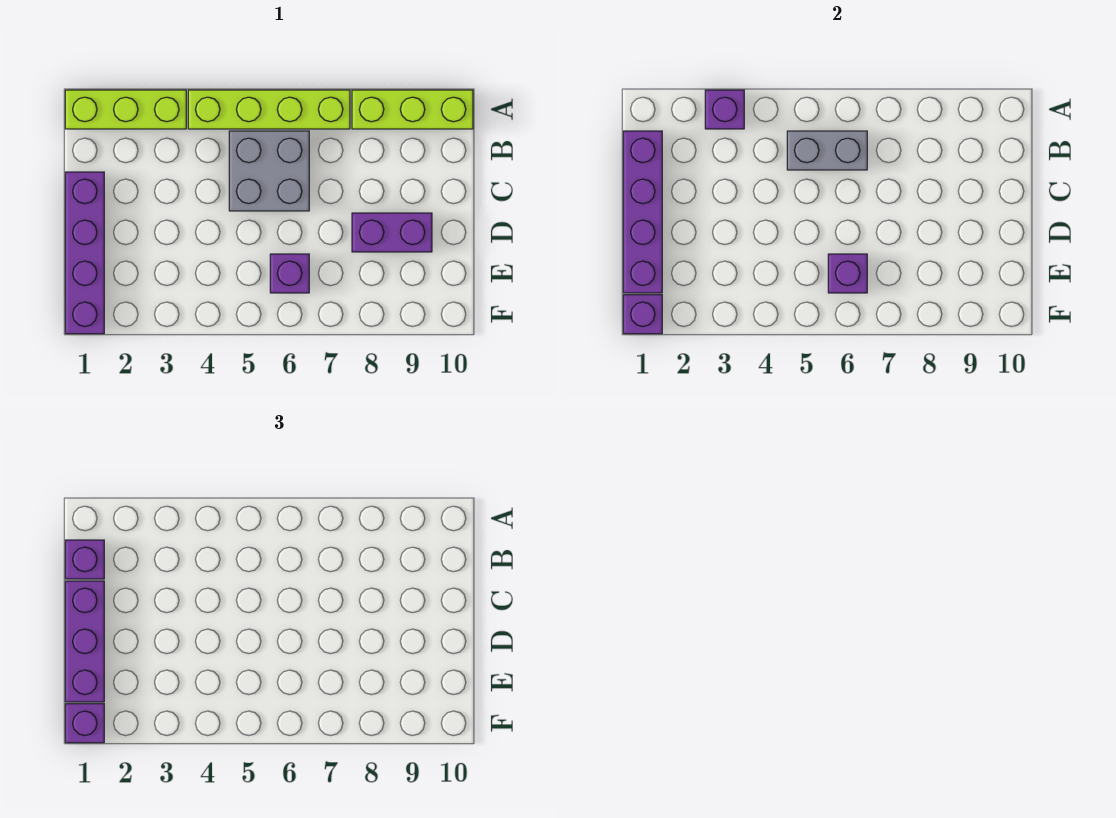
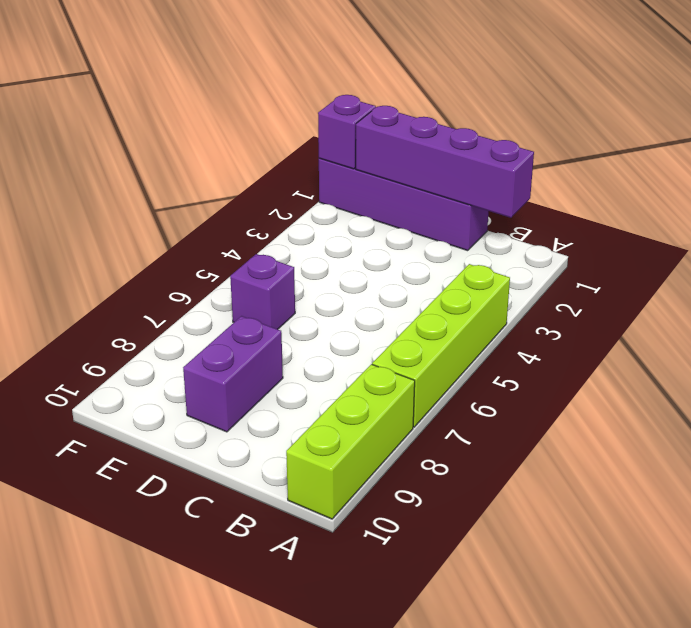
none -> lime 1x3 brick [65,90,186,129]
none -> grey 2x2 brick [229,131,309,211]
none -> purple 1x1 brick [705,90,744,129]

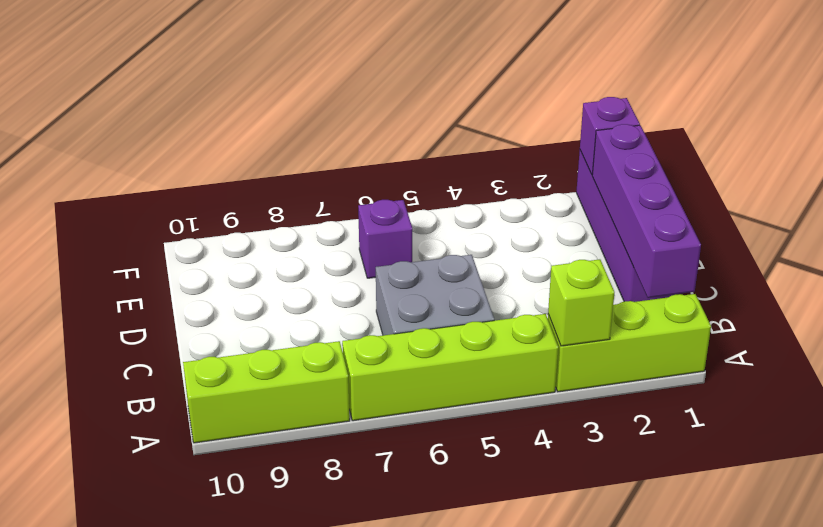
lime 1x1 brick [548,259,614,346] -> purple 1x1 brick [705,90,744,129]
none -> purple 1x2 brick [352,213,432,252]
none -> grey 1x2 brick [787,131,867,170]
none -> purple 1x1 brick [828,254,867,293]

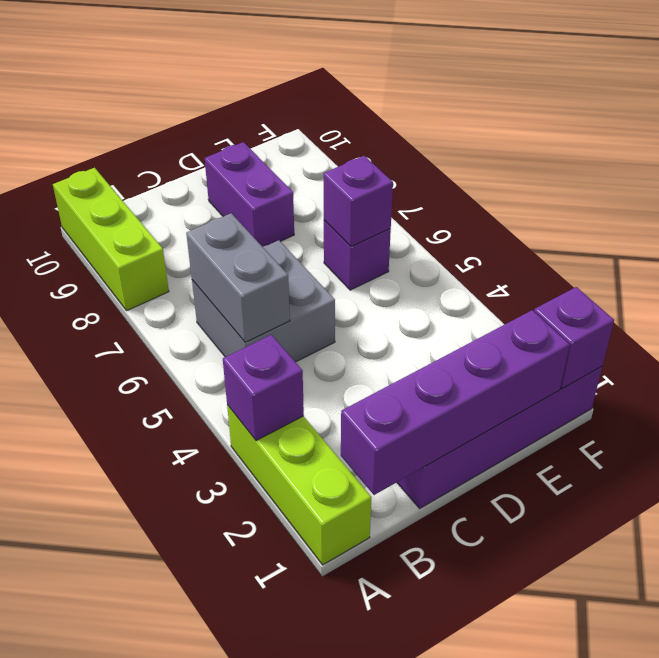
none -> lime 1x4 brick [188,90,350,129]
none -> purple 1x1 brick [65,540,104,579]
none -> purple 1x3 brick [65,581,104,702]

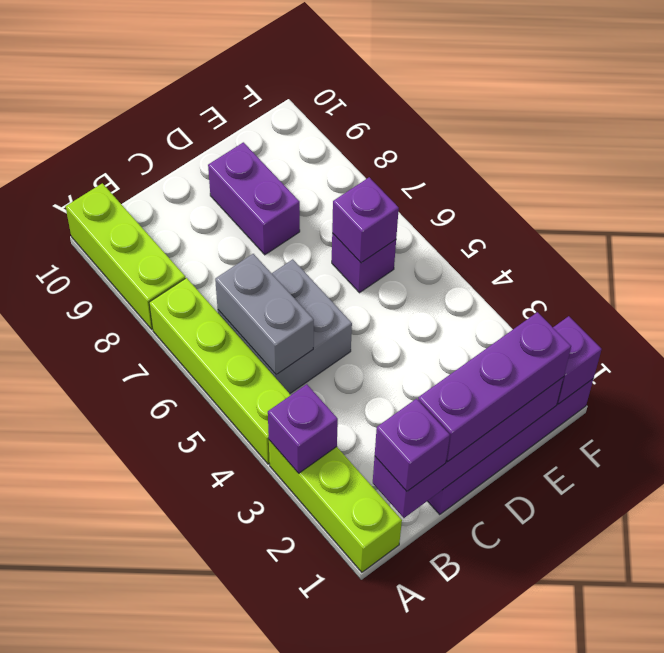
none -> purple 1x1 brick [65,704,104,743]

